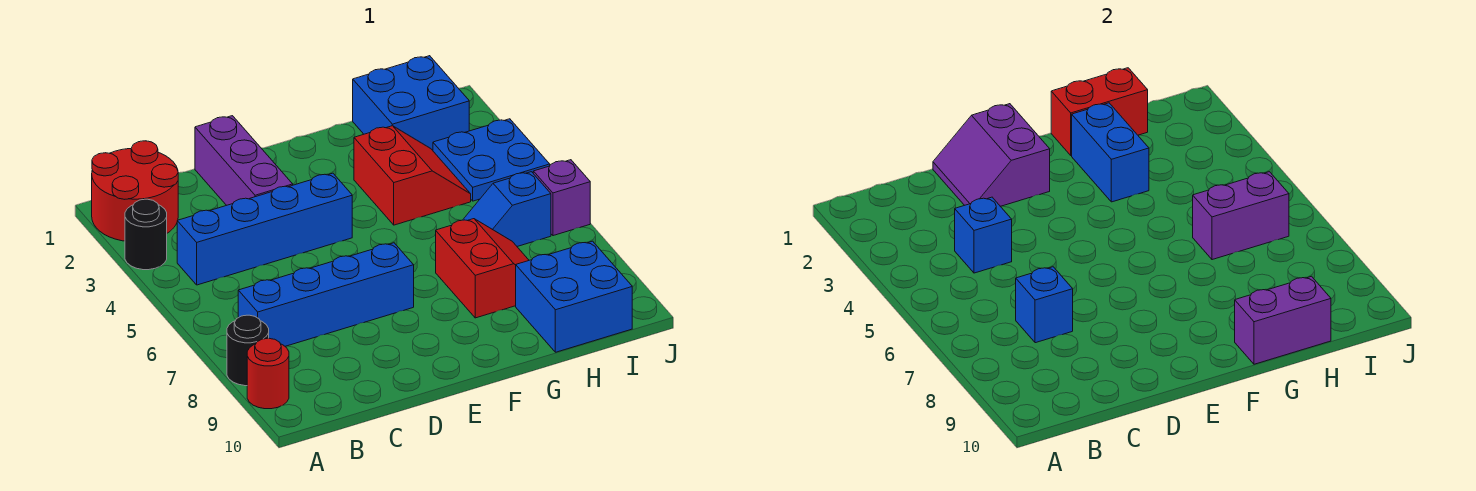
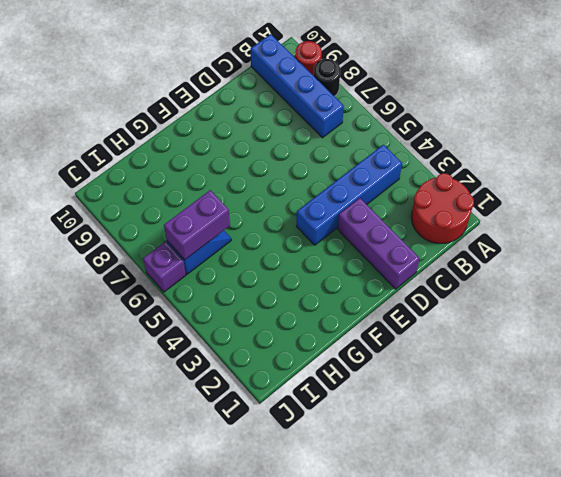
blue 1x4 brick [251,34,344,138] -> blue 1x4 brick turned to [238,243,414,346]
none -> black 1x1 round brick [125,199,167,270]
none -> red 2x2 slope [354,126,471,225]
none -> red 2x2 slope [436,219,529,318]

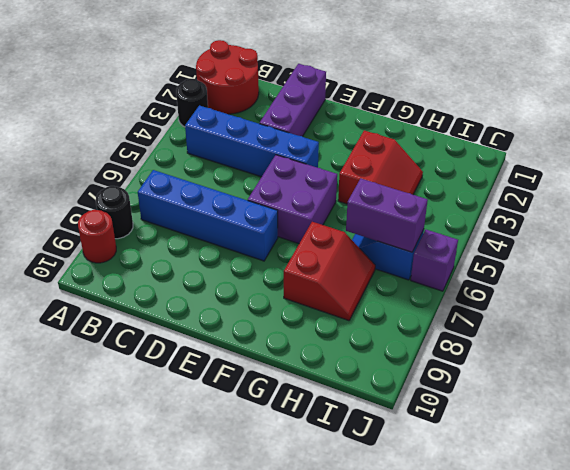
purple 2x2 brick [248,155,337,244] -> none
none -> blue 2x2 brick [353,56,469,150]
none -> blue 2x2 brick [516,241,632,352]
none -> blue 2x2 plate [433,119,550,201]

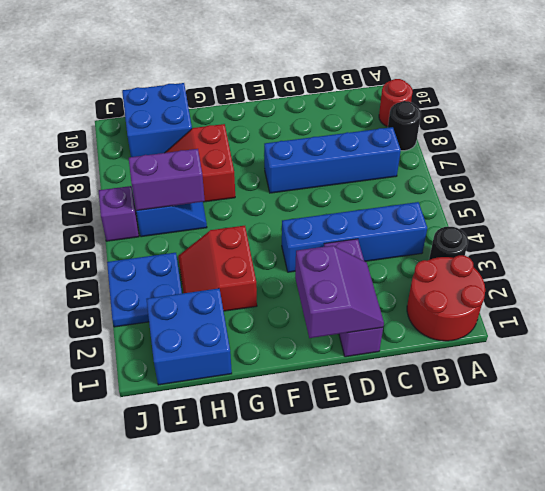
none -> blue 1x1 brick [955,197,1012,273]
none -> blue 1x1 brick [1016,267,1073,343]
none -> red 1x2 brick [1051,68,1148,155]

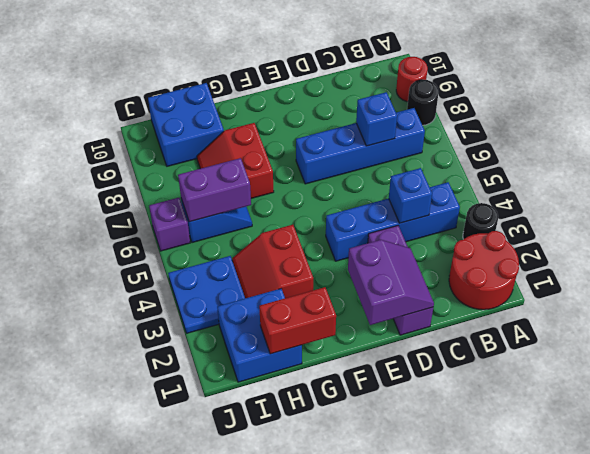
none -> blue 1x2 brick [1072,103,1149,202]
none -> purple 1x2 brick [1235,276,1331,364]

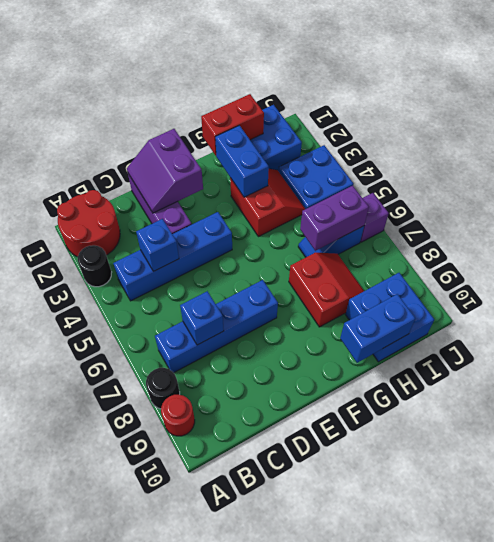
blue 1x2 brick [340,294,415,363] -> purple 1x2 brick [1235,276,1331,364]

